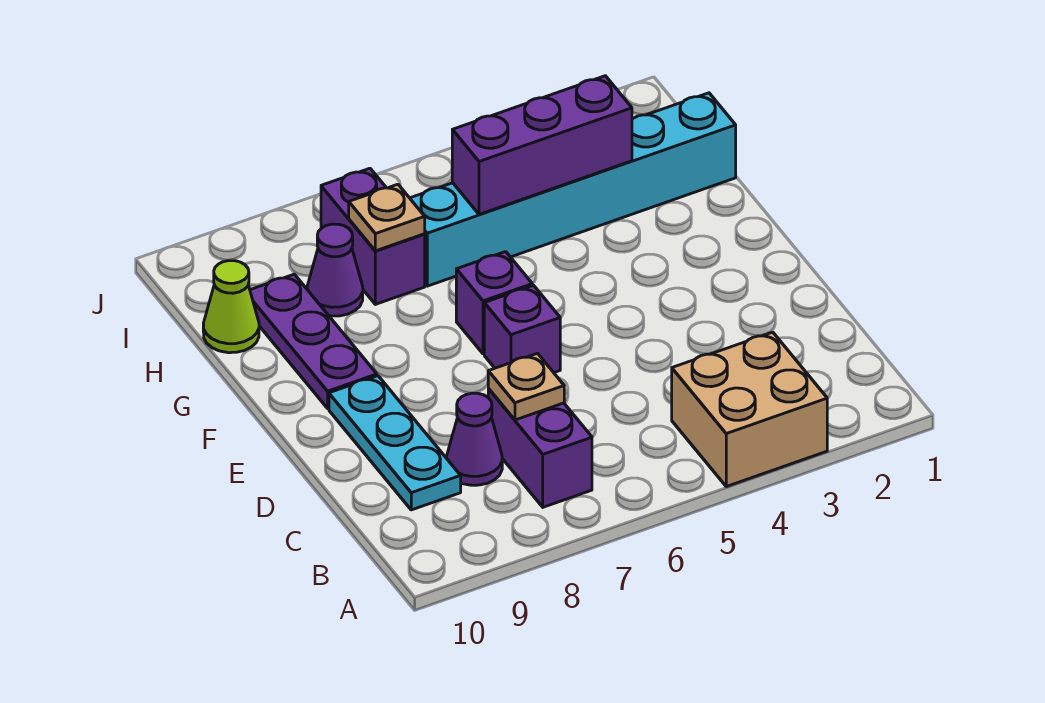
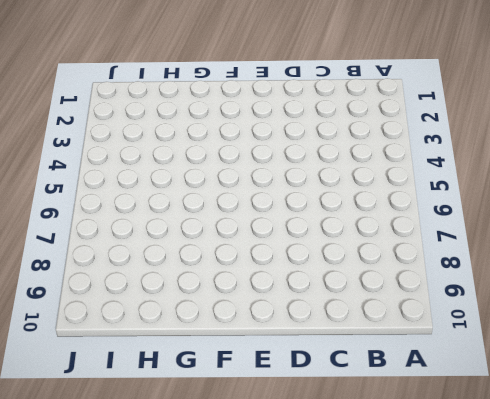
none -> tan 2x2 brick [672,332,827,487]
none -> purple 1x2 brick [488,389,592,507]
none -> purple 1x1 cone [447,393,502,485]

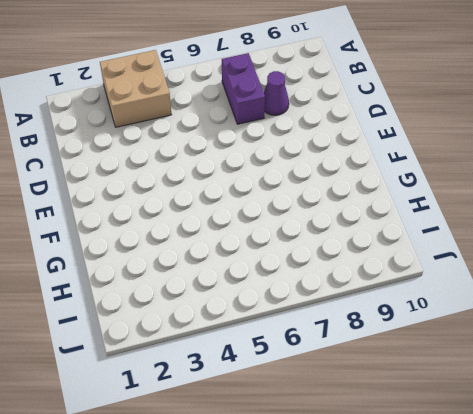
none -> cyan 1x3 plate [329,376,461,510]
none -> purple 1x1 brick [484,285,560,373]
none -> purple 1x1 brick [456,252,532,354]

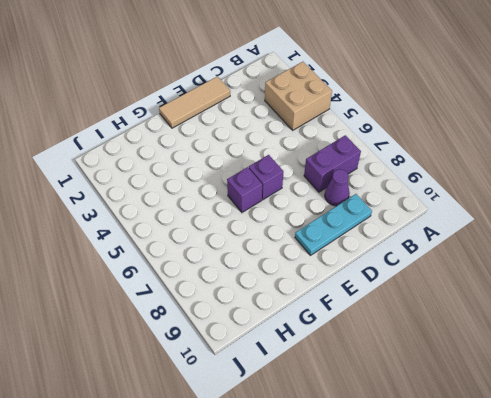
tan 1x3 tile [159,76,230,128] -> none
none -> purple 1x3 plate [250,274,377,408]
none -> cyan 1x6 brick [410,93,736,286]
none -> purple 1x2 brick [321,168,425,304]

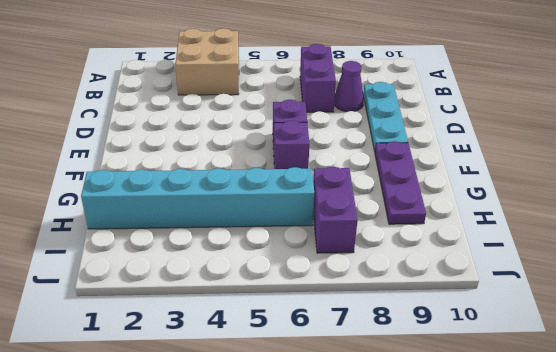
none -> purple 1x1 cone [307,224,363,316]
none -> lime 1x1 cone [203,261,259,353]
none -> tan 1x1 plate [488,354,564,420]

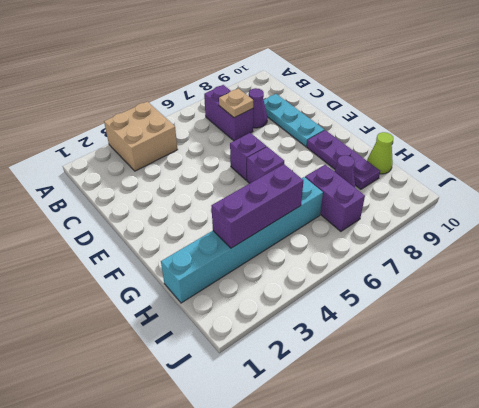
none -> tan 1x1 plate [349,184,425,251]

